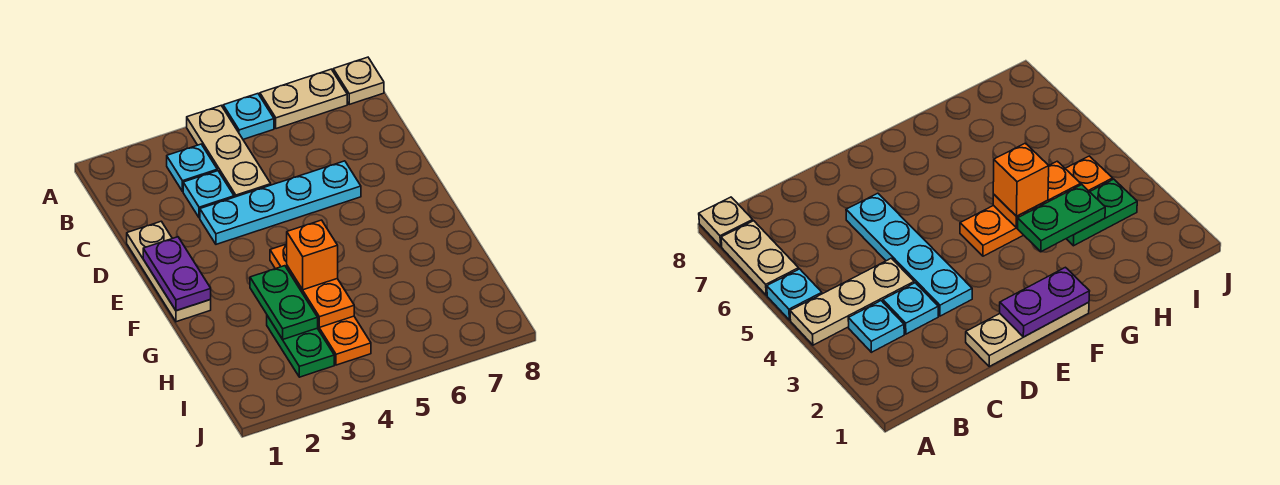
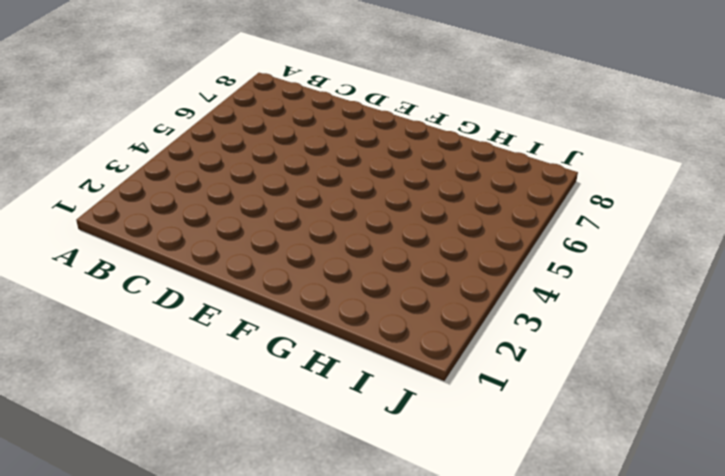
none -> tan 1x3 plate [187,106,271,197]
none -> cyan 1x1 plate [223,94,274,139]
none -> tan 1x2 plate [260,69,347,129]

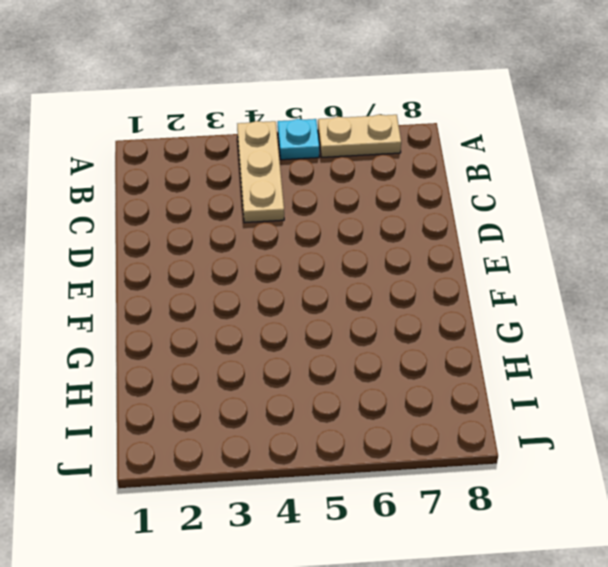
none -> tan 1x1 plate [333,57,384,104]
none -> cyan 1x1 plate [167,144,217,191]
none -> cyan 1x1 plate [183,171,234,218]

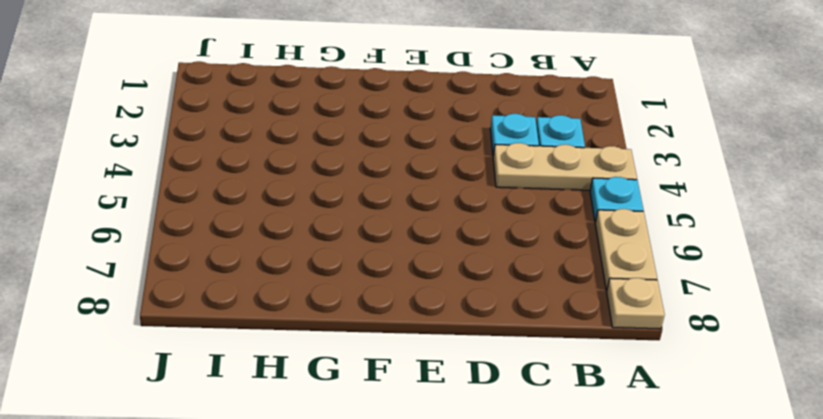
none -> tan 1x3 plate [127,221,211,322]
none -> cyan 1x4 plate [200,161,361,244]
none -> orange 1x4 plate [270,244,371,365]

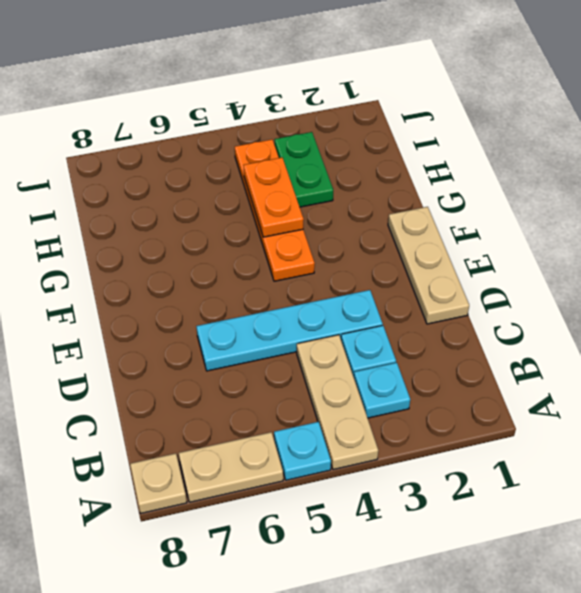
none -> purple 1x2 plate [143,237,211,311]
none -> green 1x2 plate [250,266,318,339]
none -> orange 1x1 brick [287,220,338,290]

